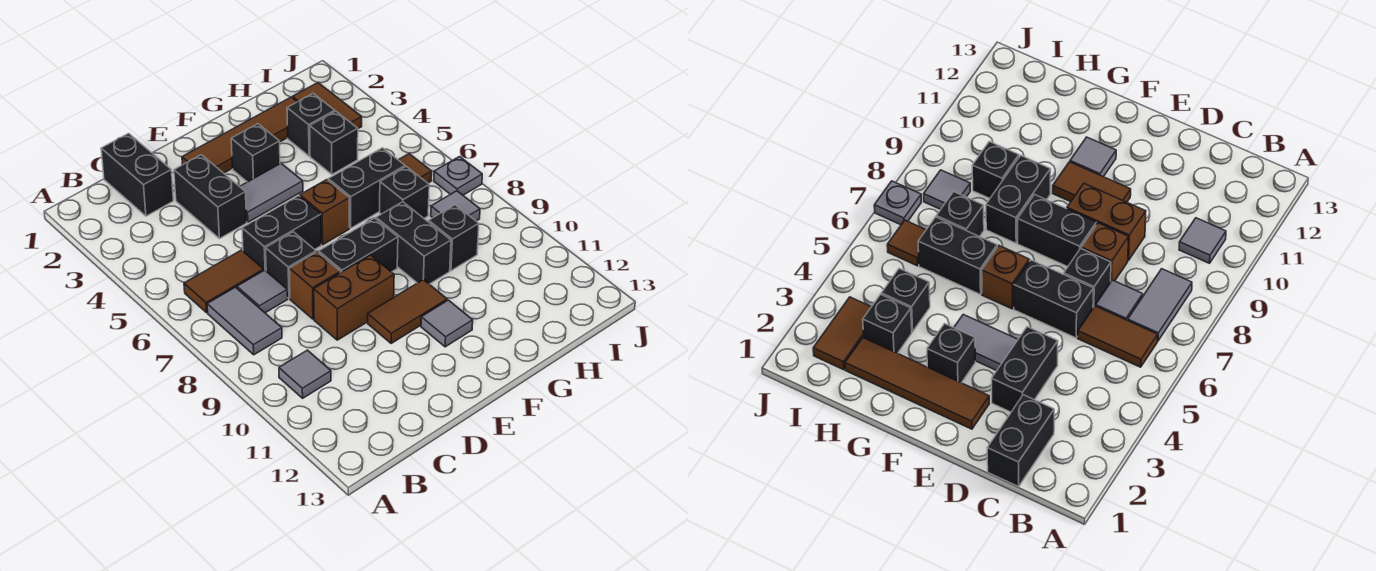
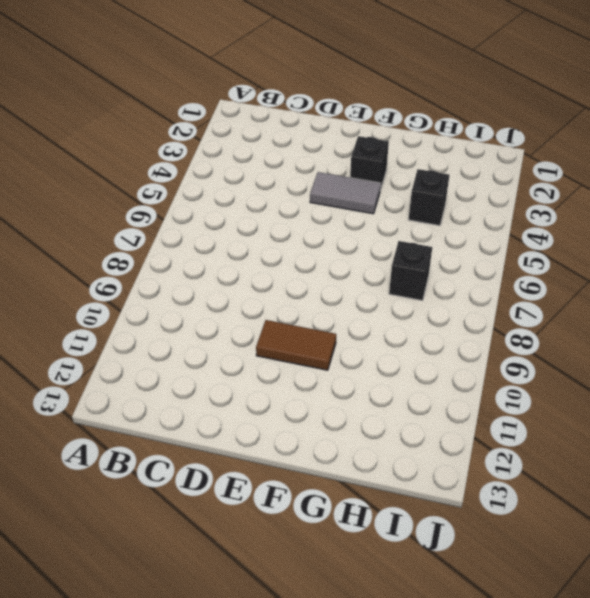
none -> brown 1x2 tile [184,250,264,313]
none -> grey 1x2 tile [207,287,282,355]
none -> grey 1x1 tile [279,350,331,398]

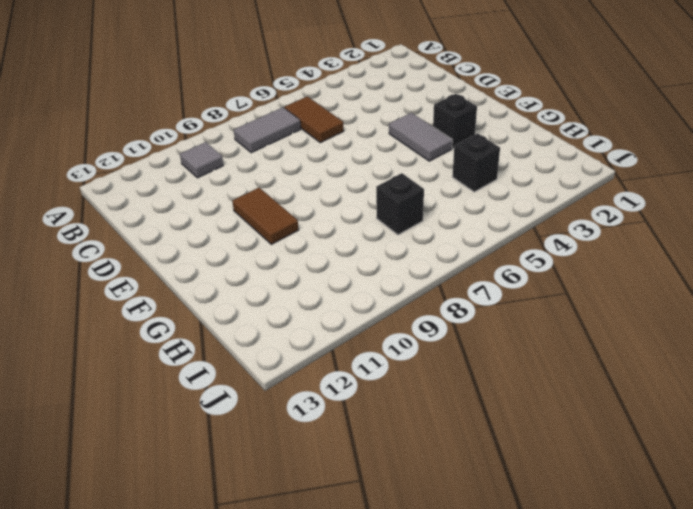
none -> black 1x2 brick [101,133,173,216]
none -> grey 1x1 tile [237,270,288,313]
none -> black 1x2 brick [174,155,247,239]

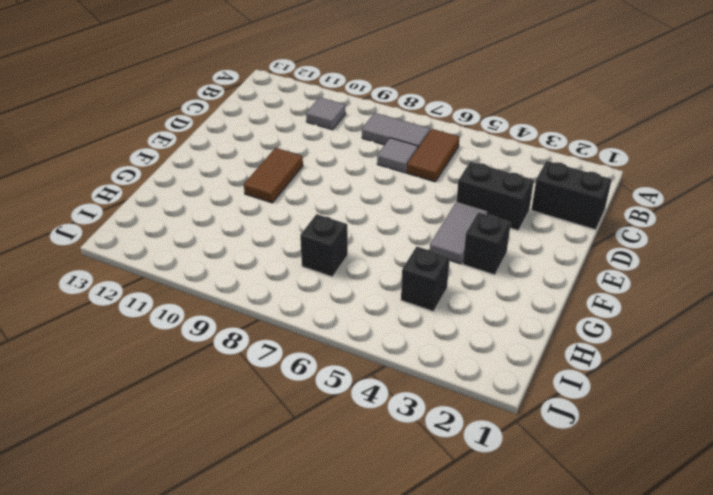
none -> black 1x2 brick [242,196,321,271]
none -> black 1x1 brick [266,232,316,298]
none -> brown 1x1 brick [289,252,340,319]

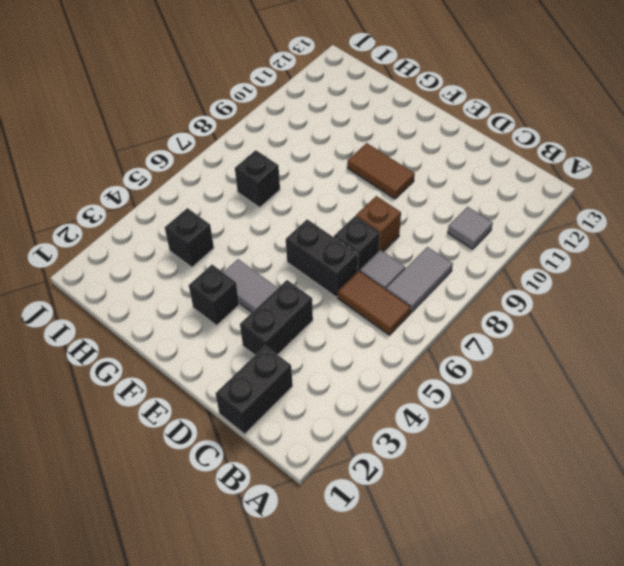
none -> brown 1x2 brick [314,255,394,340]
none -> brown 1x4 tile [182,97,297,173]
none -> black 1x2 brick [319,218,398,273]

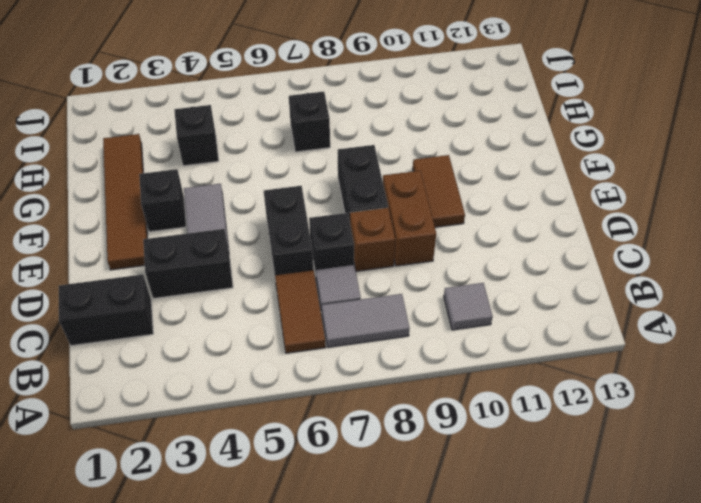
none -> brown 1x1 brick [300,180,349,244]
none -> grey 1x1 tile [421,300,473,347]
none -> black 1x2 brick [328,148,405,228]

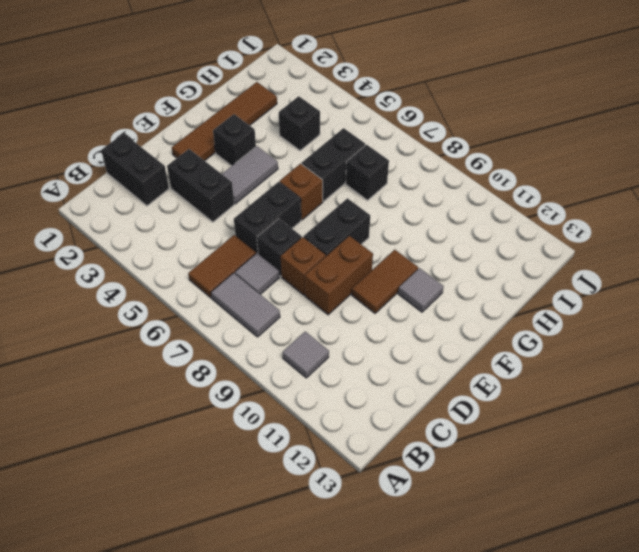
none -> black 1x2 brick [376,202,451,284]
none -> black 1x1 brick [287,94,335,156]
none -> black 1x1 brick [429,205,479,271]

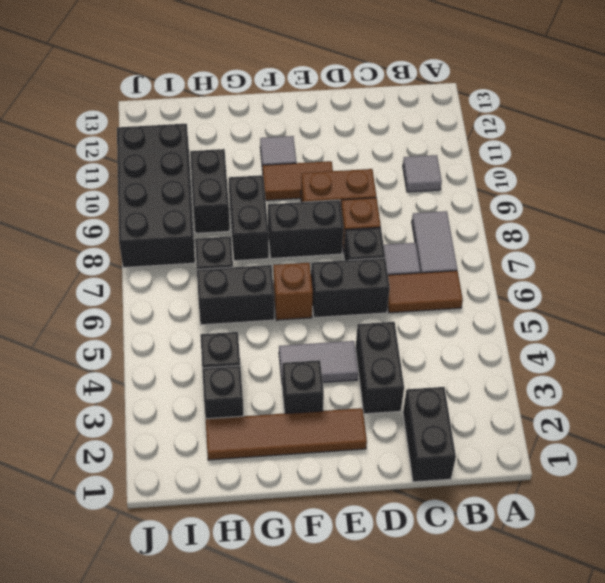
black 1x2 brick [190,149,230,233] -> black 1x1 brick [429,205,479,271]
black 2x4 brick [117,124,195,268] -> grey 1x1 tile [431,191,480,221]
none -> brown 1x2 tile [293,83,362,129]
none -> brown 1x1 tile [399,154,432,183]
none -> grey 1x1 plate [434,157,482,195]

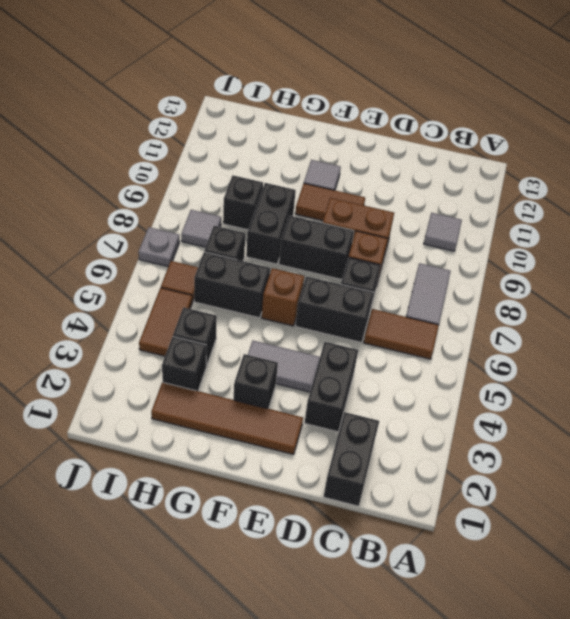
brown 1x2 tile [139,288,192,356] -> brown 1x2 tile moved to [293,83,362,129]
none -> grey 1x1 tile [237,270,288,313]

